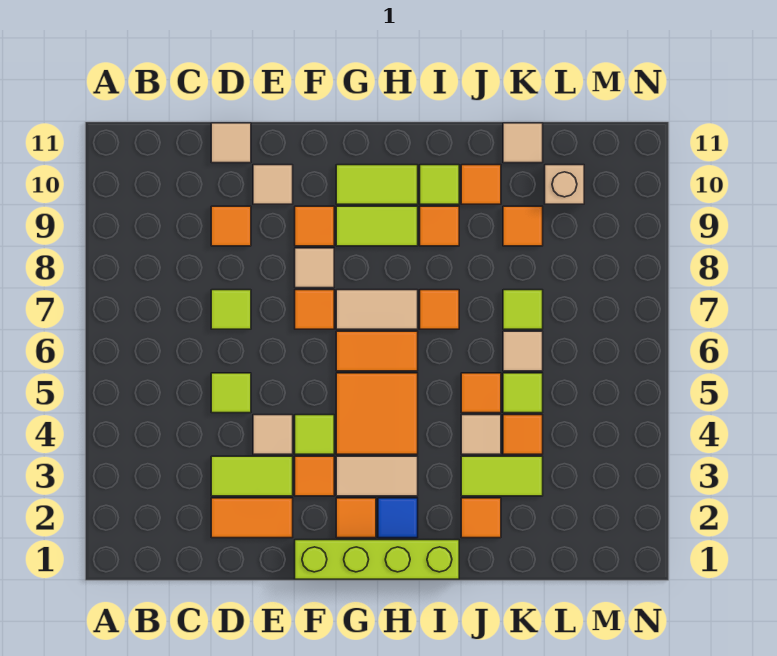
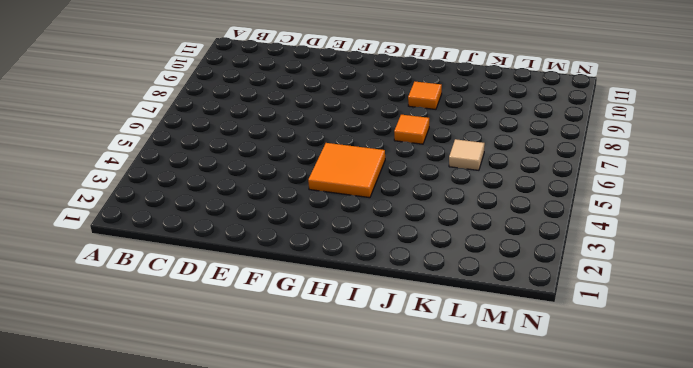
none -> orange 1x2 tile [211,498,293,538]
none -> lime 1x2 tile [211,456,293,496]
none -> lime 1x1 tile [211,373,251,413]
none -> lime 1x1 tile [211,290,251,329]

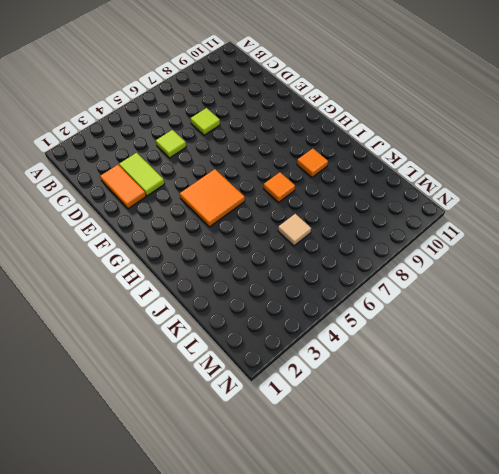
none -> orange 1x1 tile [211,206,251,246]
none -> tan 1x1 tile [211,123,251,163]
none -> tan 1x1 tile [253,415,293,454]
none -> tan 1x1 tile [253,165,293,204]

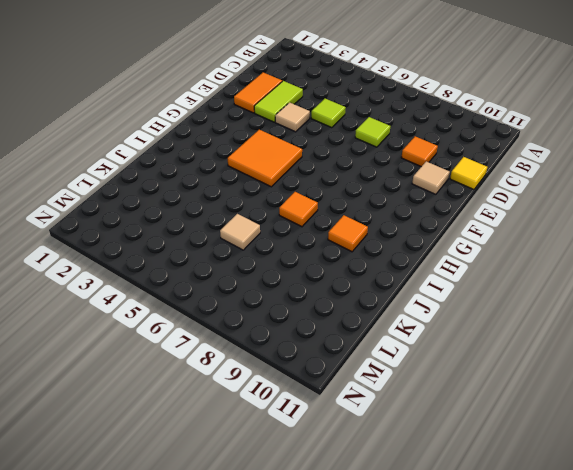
yellow 1x1 tile [450,157,487,189] -> tan 1x1 tile [211,123,251,163]
none -> lime 1x4 brick [295,540,459,579]
none -> orange 1x1 tile [295,456,334,496]
none -> lime 1x1 tile [295,415,334,454]
none -> orange 1x1 tile [295,290,334,329]

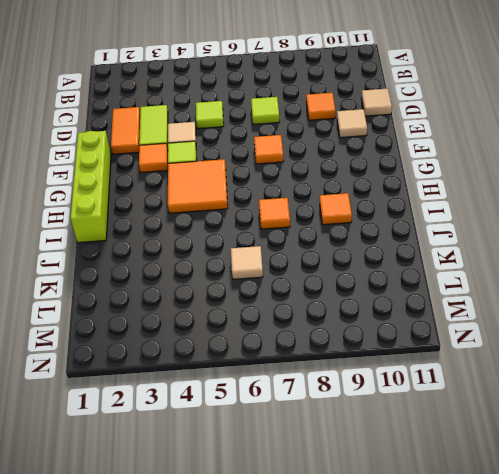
none -> tan 1x1 tile [295,248,334,288]
none -> orange 1x1 tile [295,206,334,246]
none -> orange 1x1 tile [336,498,376,538]
none -> tan 1x2 tile [336,456,418,496]

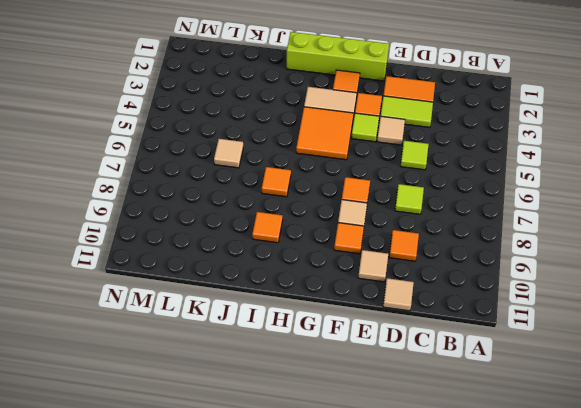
none -> orange 1x2 tile [336,331,418,371]
none -> tan 1x2 tile [336,290,418,329]
none -> lime 1x2 tile [336,206,418,246]
none -> lime 1x2 tile [336,165,418,204]

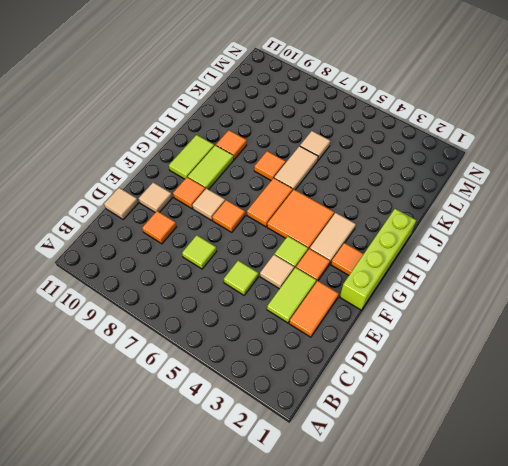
tan 1x2 tile [274,146,318,190] -> tan 1x2 tile moved to [336,290,418,329]
none -> blue 1x1 tile [378,498,418,538]
none -> lime 1x1 tile [420,165,459,204]
none -> orange 1x1 tile [461,498,501,538]
none -> lime 1x2 tile [461,456,543,496]

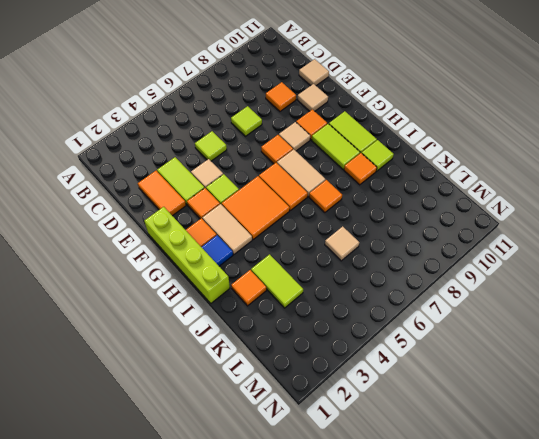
none -> tan 1x1 tile [461,415,501,454]
none -> orange 1x1 tile [461,373,501,413]
none -> orange 1x1 tile [461,165,501,204]
none -> orange 1x1 tile [503,415,543,454]

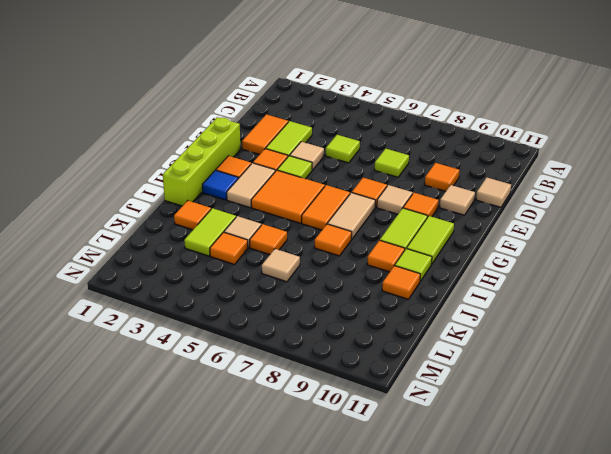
none -> lime 1x1 tile [503,373,543,413]
none -> lime 1x1 tile [503,290,543,329]
none -> orange 1x1 tile [503,206,543,246]
none -> tan 1x1 tile [503,123,543,163]

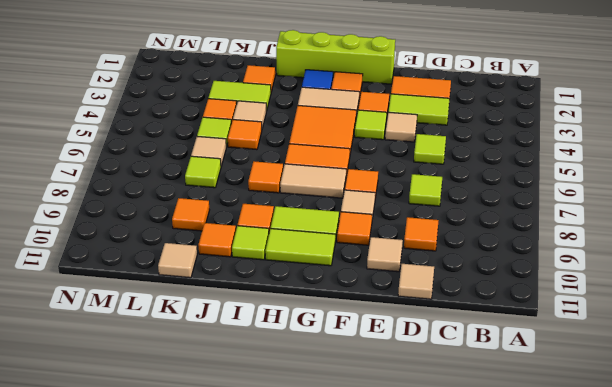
none -> tan 1x1 brick [545,165,584,204]

